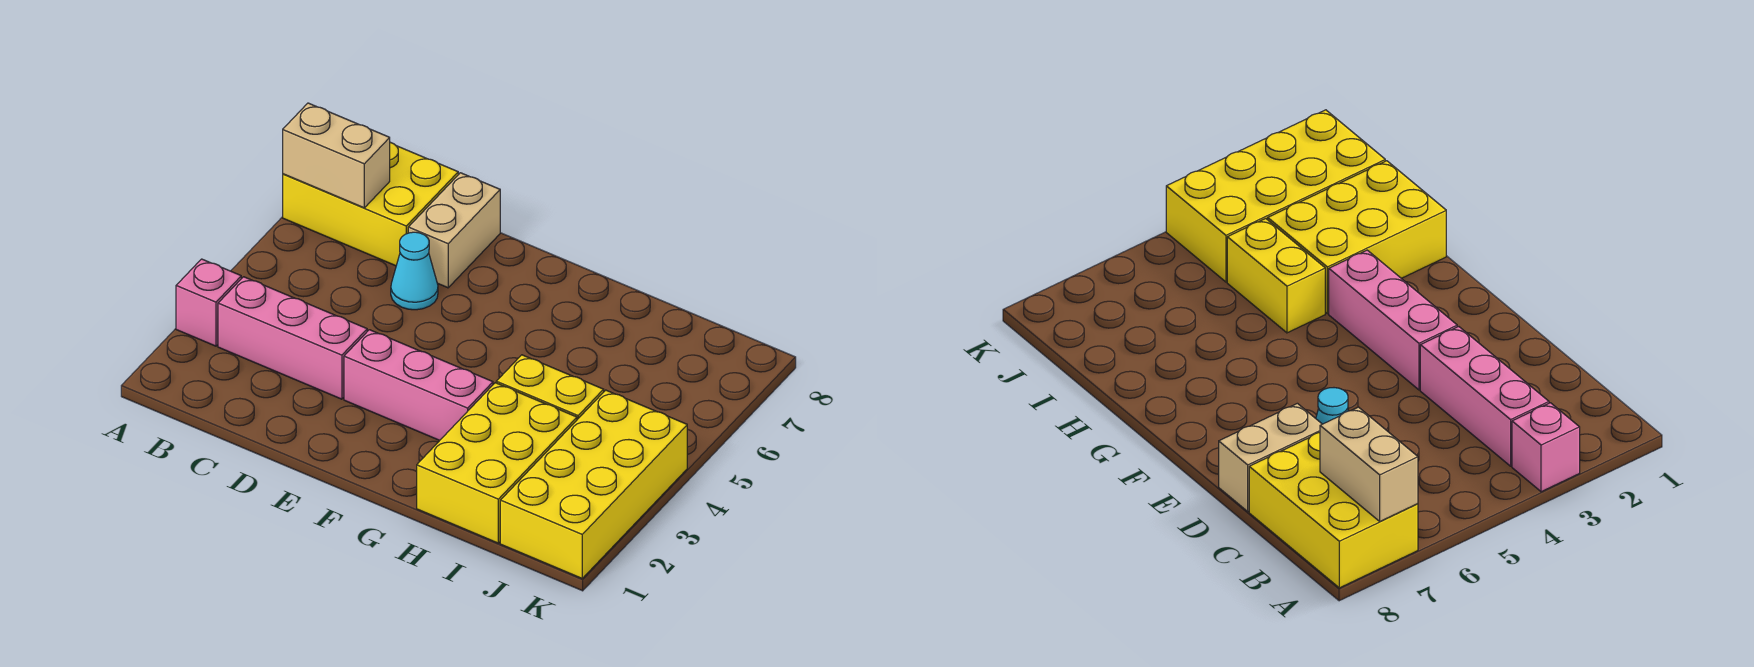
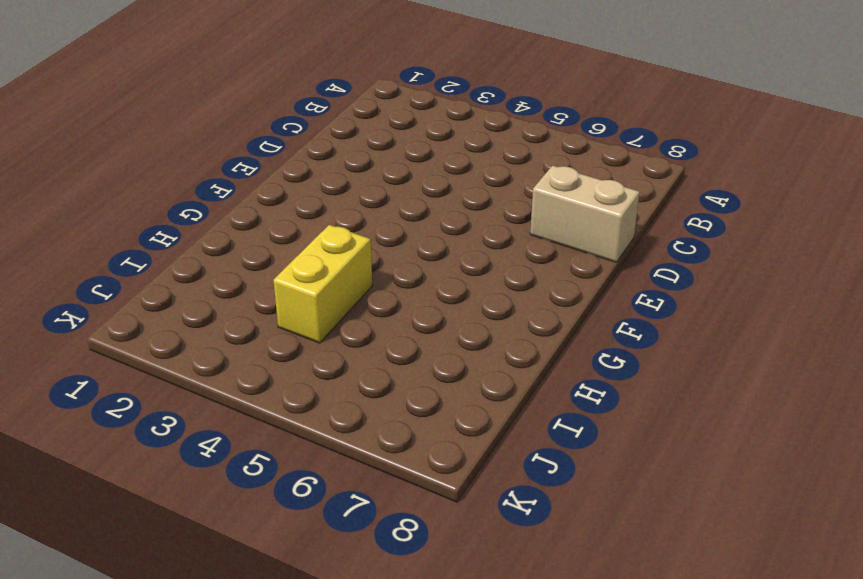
none -> pink 1x1 brick [176,259,241,346]
none -> yellow 2x3 brick [283,142,458,266]

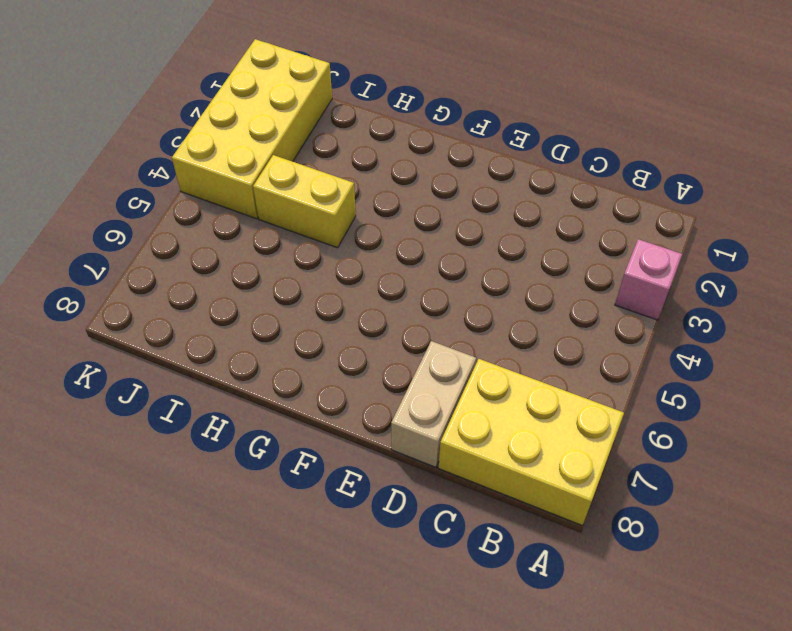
none -> pink 1x3 brick [218,277,367,399]
none -> cyan 1x1 cone [391,232,438,310]

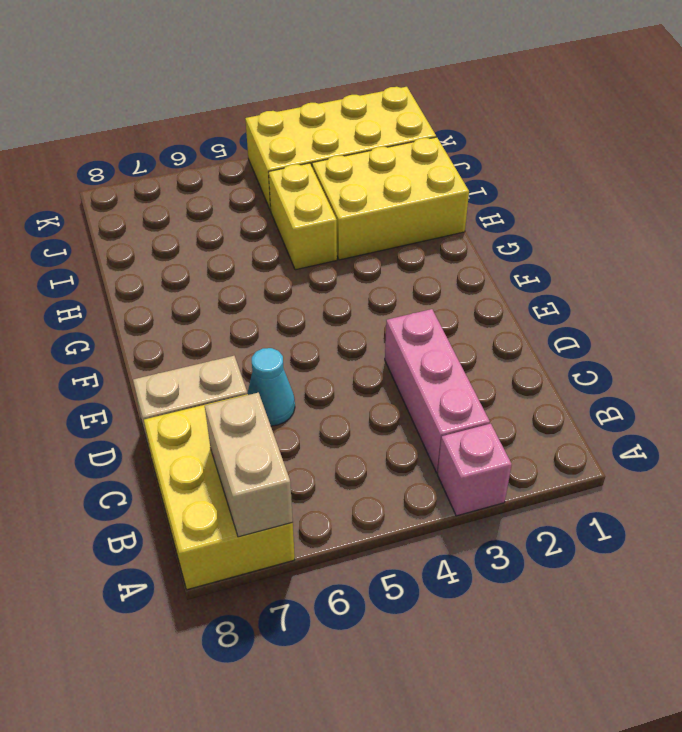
none -> pink 1x3 brick [344,330,493,440]

